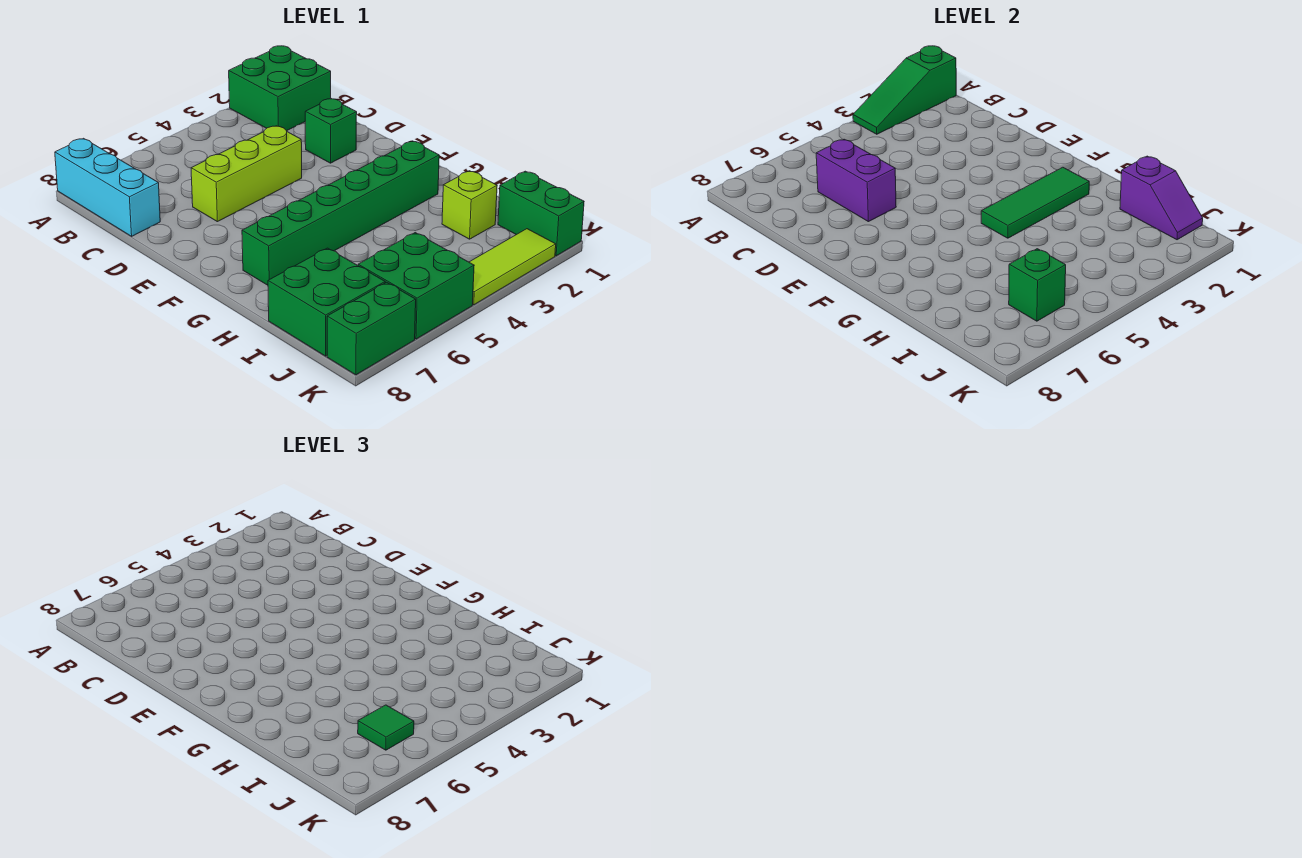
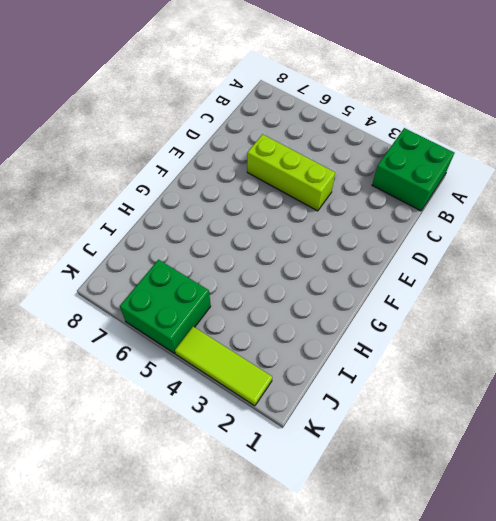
none -> cyan 1x3 brick [55,138,160,236]
none -> green 1x1 brick [305,99,357,163]
none -> green 1x6 brick [242,141,439,285]

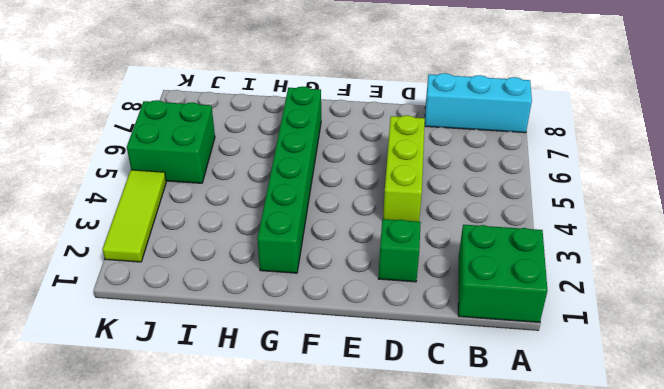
none -> lime 1x1 brick [442,171,497,239]
none -> green 2x2 brick [268,248,385,356]
none -> green 1x2 brick [498,171,584,256]

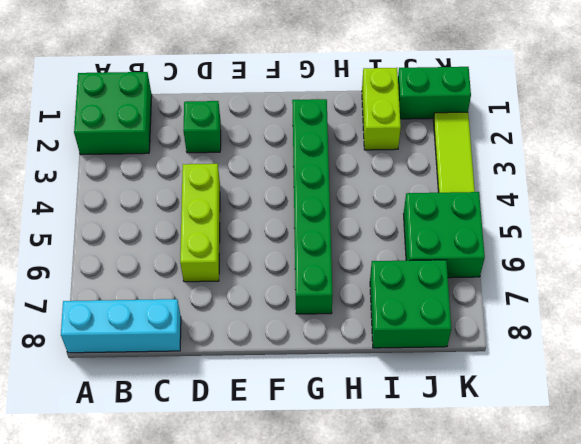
lime 1x2 brick [362,68,401,150] -> lime 1x1 brick [442,171,497,239]
none -> green 1x2 brick [327,282,416,375]
none -> green 1x3 slope [853,46,956,134]
none -> purple 1x2 brick [816,139,896,222]

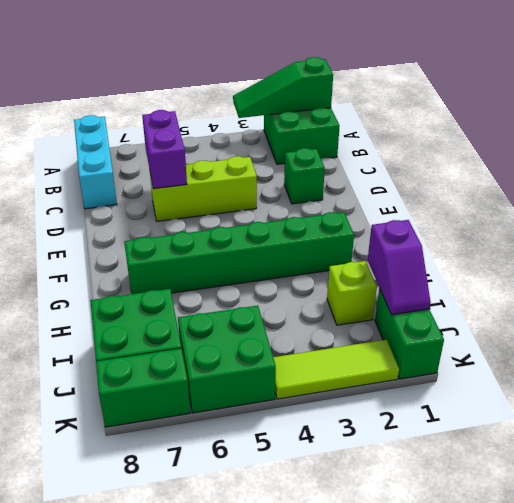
none -> green 1x3 tile [981,167,1089,238]
none -> green 1x1 brick [1009,249,1066,321]
none -> green 1x1 tile [358,705,414,750]

